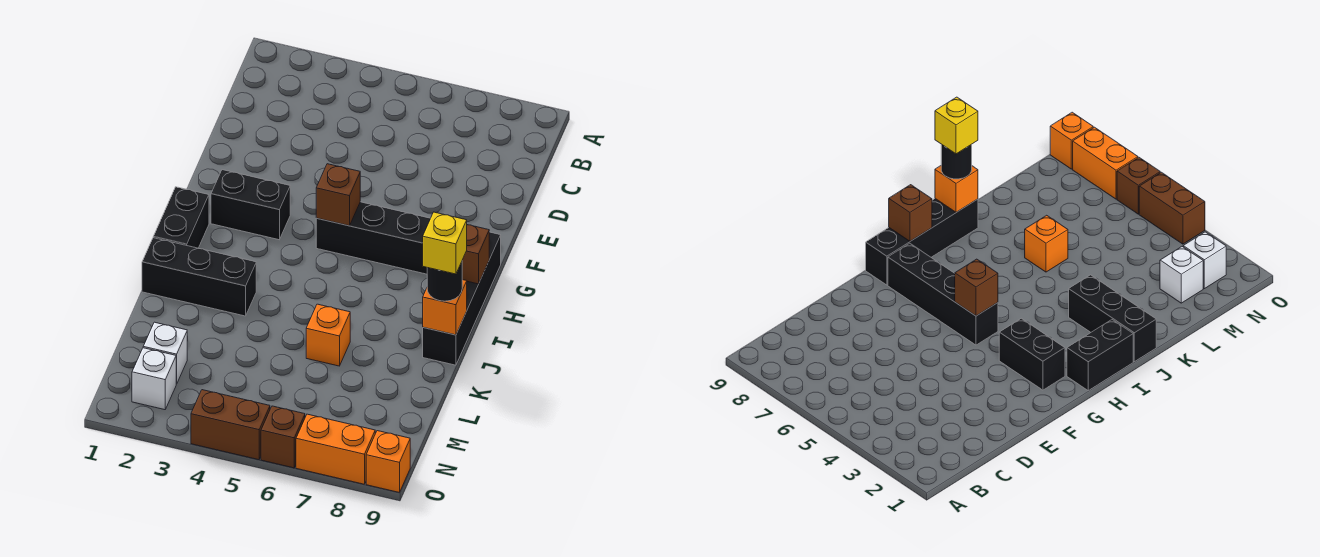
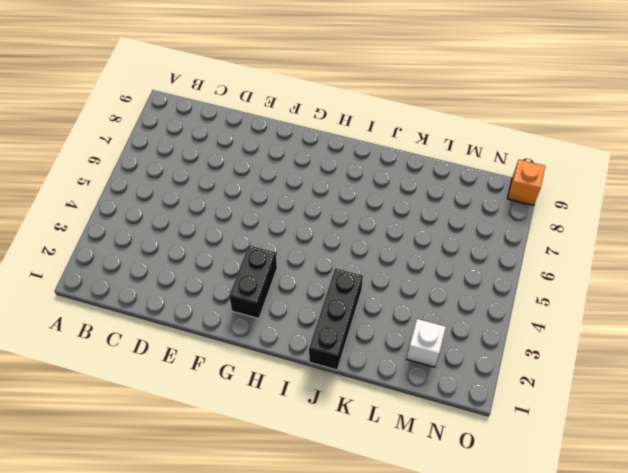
none -> black 1x4 brick [316,202,430,274]
none -> black 1x4 brick [423,232,501,365]
none -> black 1x2 brick [153,187,209,248]

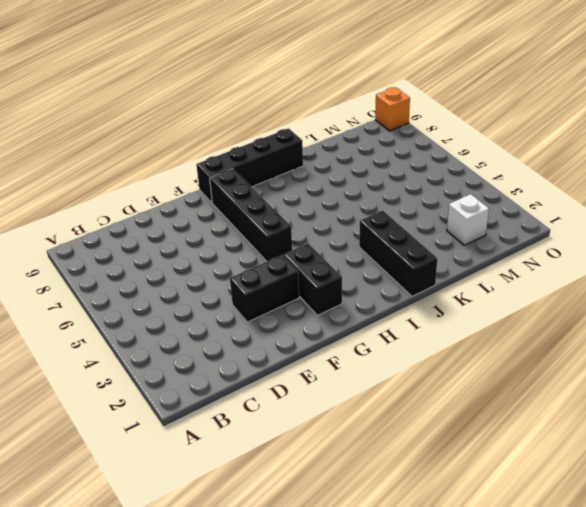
black 1x2 brick [230,255,299,322] -> black 1x2 brick moved to [153,187,209,248]
none -> orange 1x1 brick [306,304,350,366]
none -> white 1x1 brick [132,348,176,410]
none -> brown 1x2 brick [191,390,270,460]

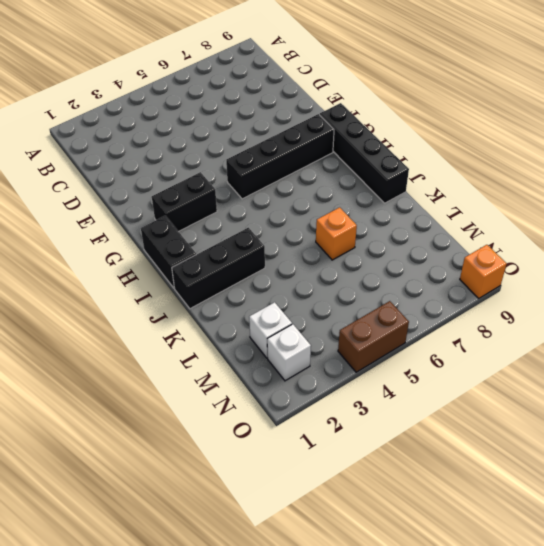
none -> brown 1x1 brick [261,406,305,468]
none -> orange 1x2 brick [296,414,375,484]
none -> brown 1x1 brick [316,164,360,226]

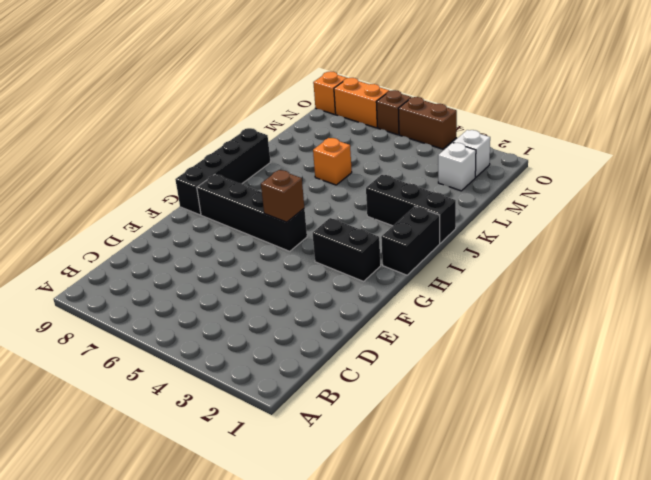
none -> brown 1x1 brick [462,225,489,284]
none -> orange 1x1 brick [423,280,467,335]
none -> black 1x1 round brick [427,262,462,301]

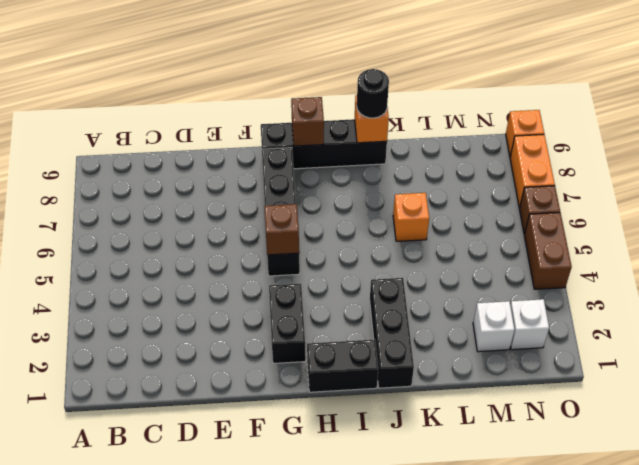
none -> yellow 1x1 brick [423,212,467,274]

